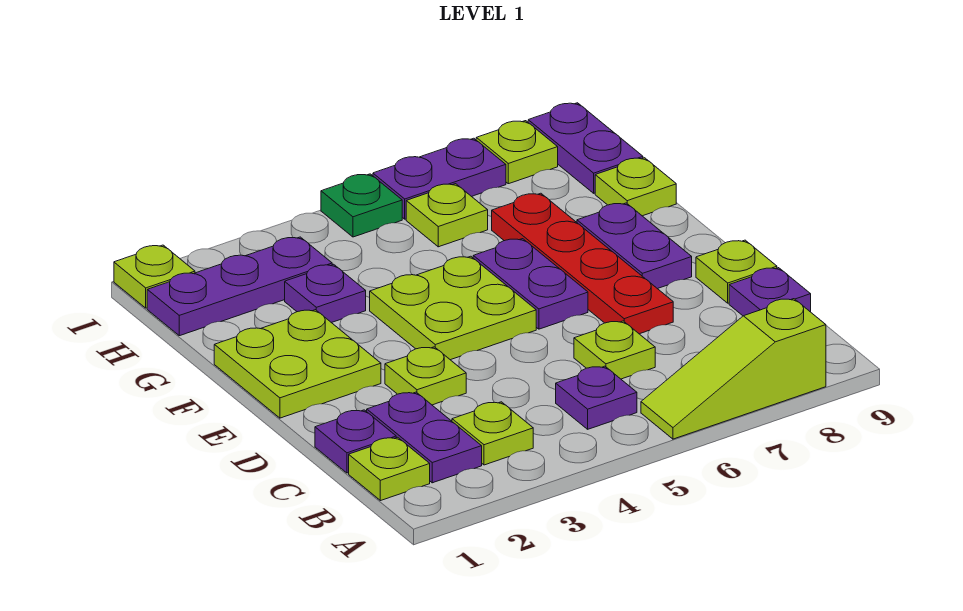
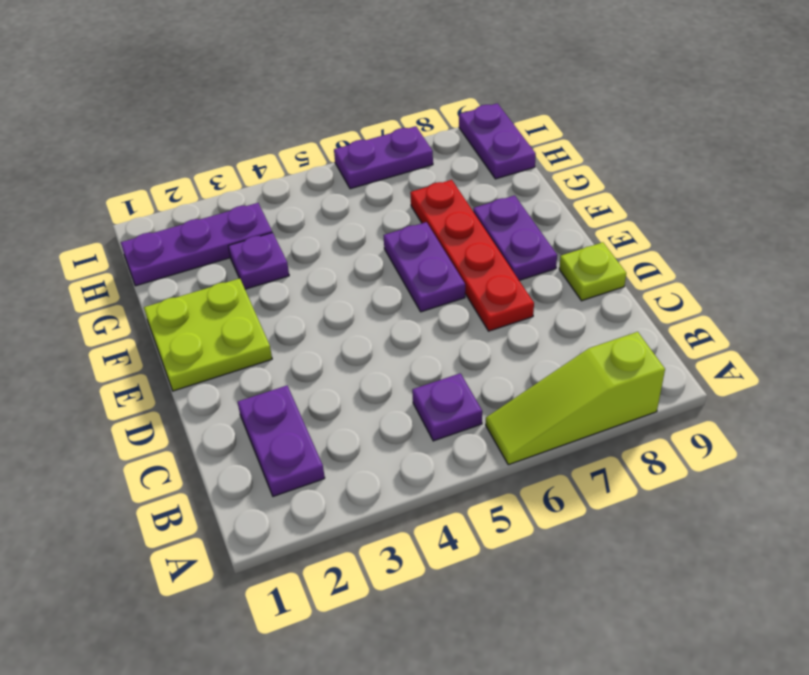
none -> lime 1x1 plate [349,437,430,501]
none -> lime 1x1 plate [452,402,533,465]
none -> purple 1x1 plate [315,410,396,473]

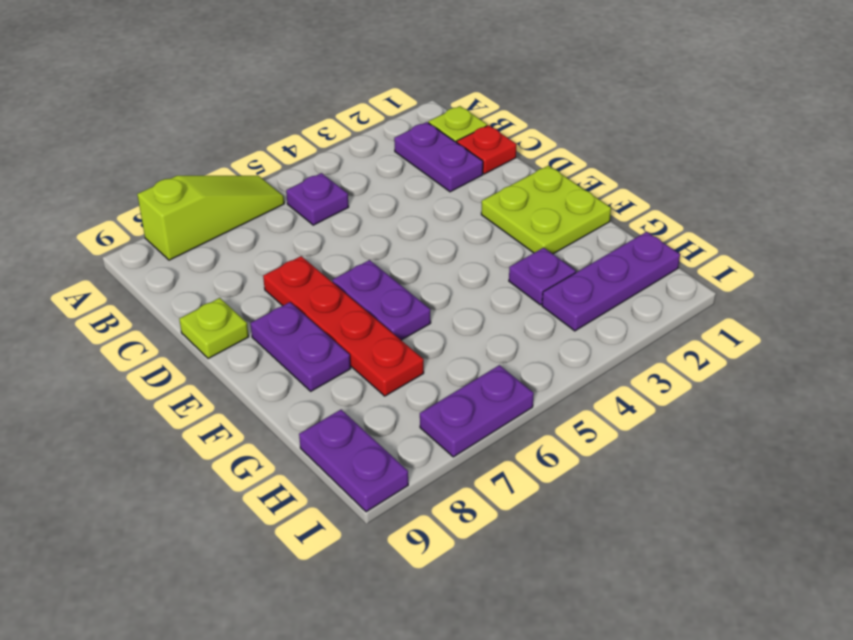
red 1x1 plate [457,125,516,174] -> purple 1x1 plate [315,410,396,473]
none -> lime 1x1 plate [452,402,533,465]
none -> lime 1x1 plate [574,321,655,379]
none -> purple 1x1 plate [729,268,811,316]

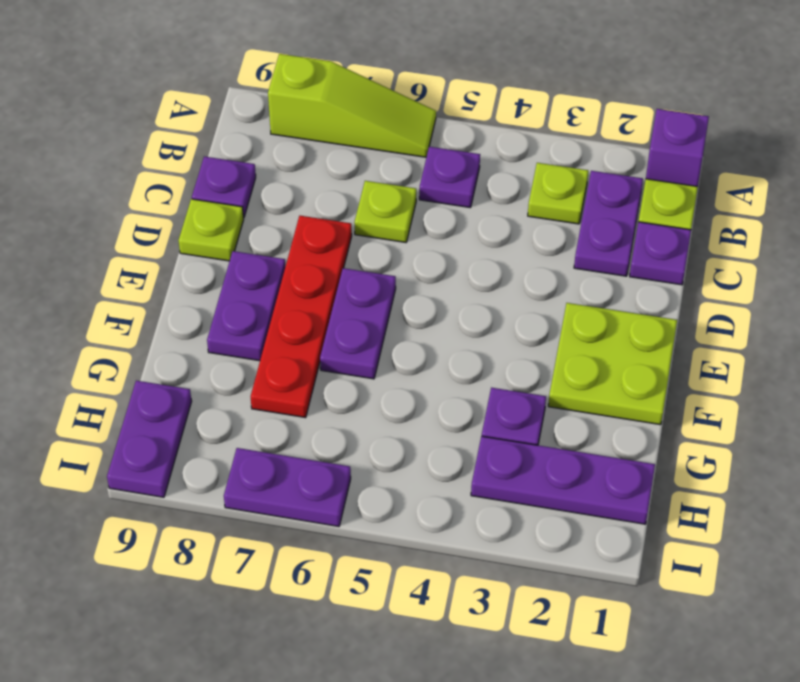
purple 1x1 brick [646,109,709,186] -> none
none -> lime 1x1 plate [385,347,466,405]
none -> lime 2x2 plate [370,256,536,360]
none -> lime 1x1 plate [595,158,676,216]

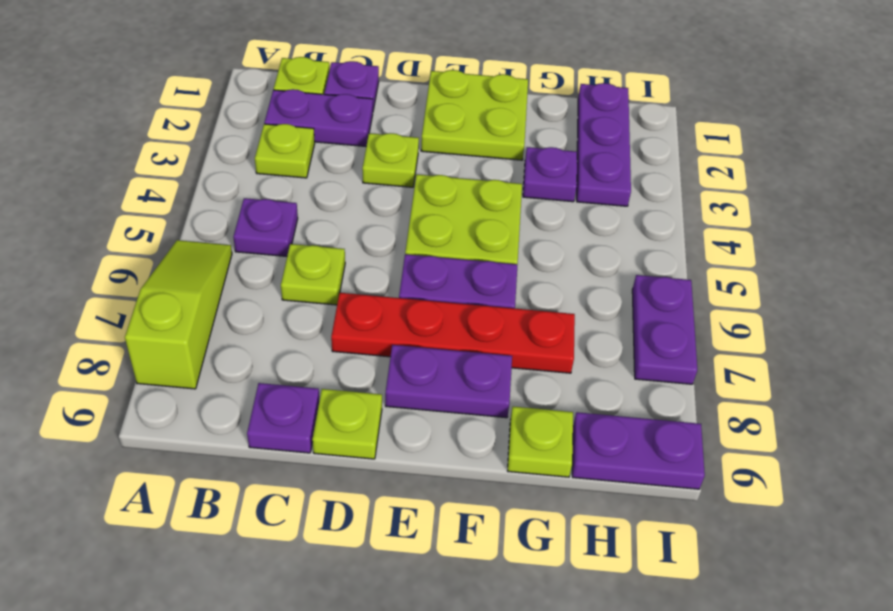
none -> lime 1x1 plate [406,184,488,247]
none -> lime 1x1 plate [114,245,195,308]
none -> green 1x1 plate [321,174,402,237]

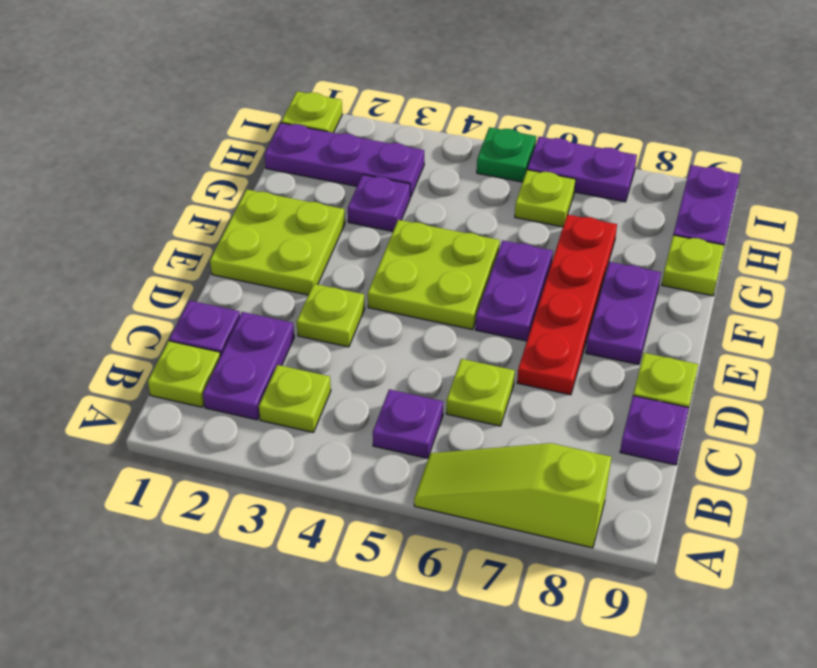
none -> lime 1x1 plate [476,121,558,184]

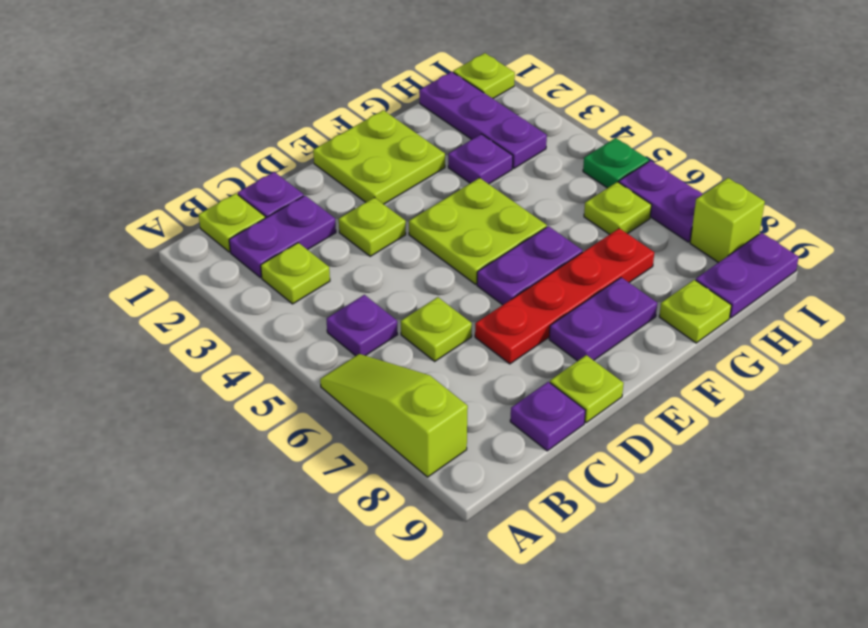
lime 1x1 brick [690,178,765,263] -> lime 1x1 plate [476,121,558,184]

